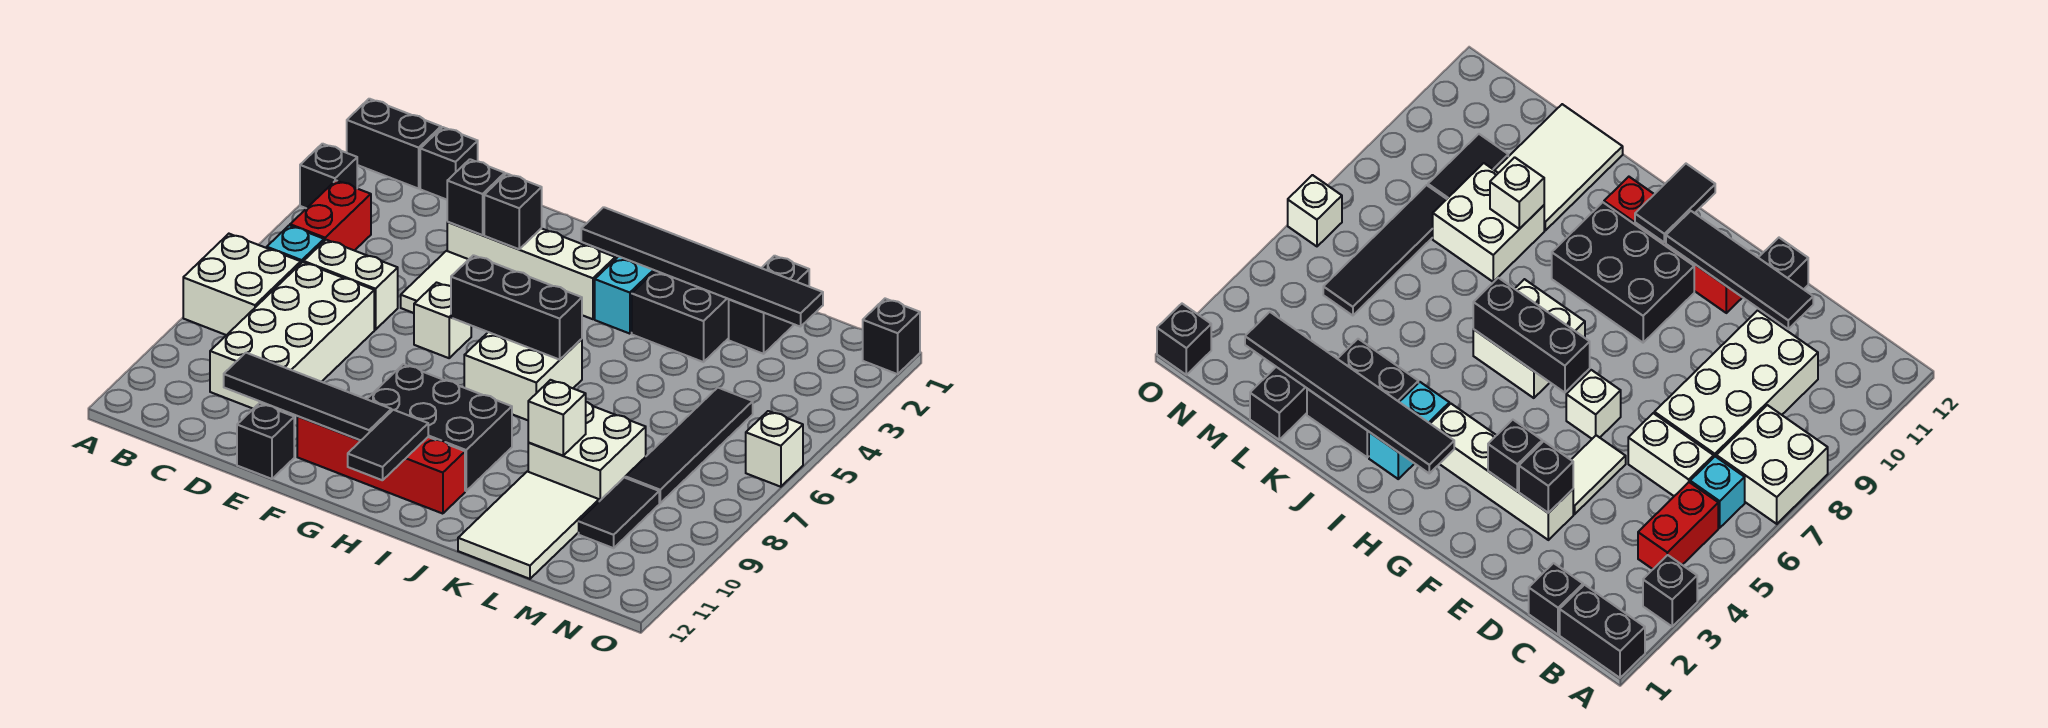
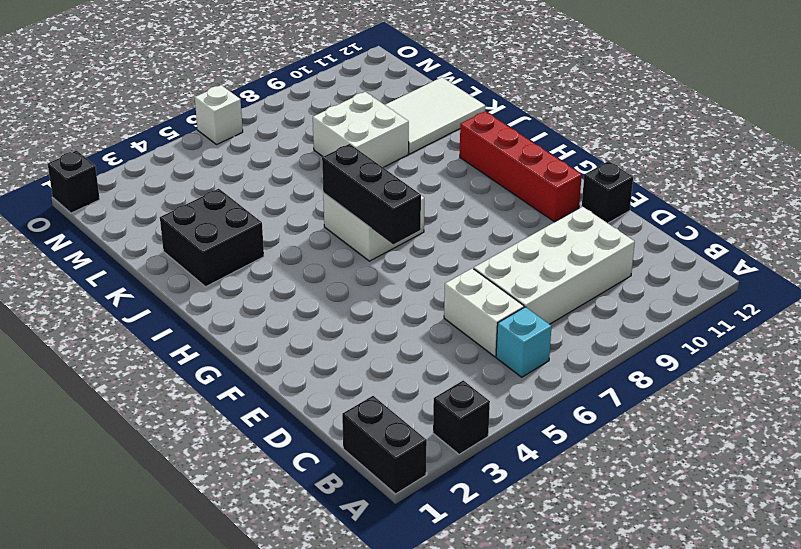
none -> white 2x2 brick [183,234,301,335]
none -> red 1x2 brick [290,181,371,251]
none -> black 1x1 brick [420,127,478,200]
none -> white 1x4 brick [447,222,615,319]

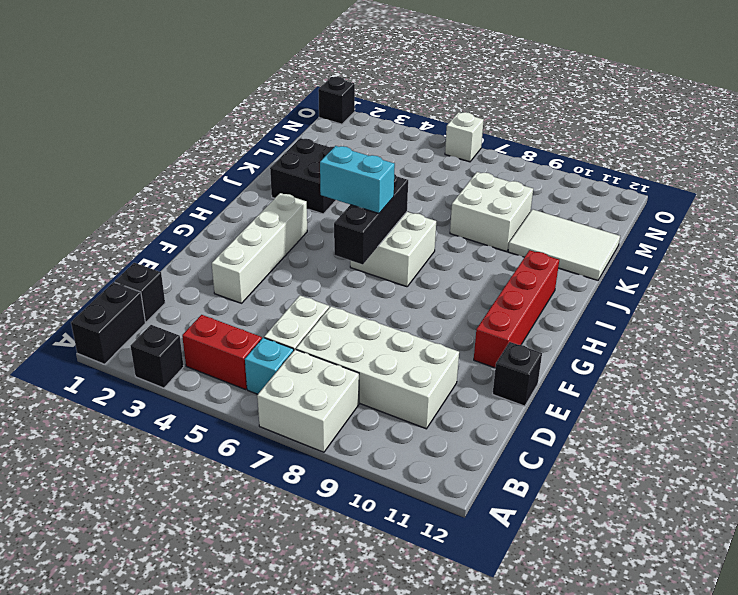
cyan 1x2 brick [320,146,395,213] -> cyan 1x2 brick moved to [595,256,655,334]
none -> white 1x2 tile [401,251,469,313]
none -> white 1x1 brick [414,283,471,358]
none -> black 2x3 brick [367,364,512,491]
none -> black 1x2 brick [729,256,809,354]

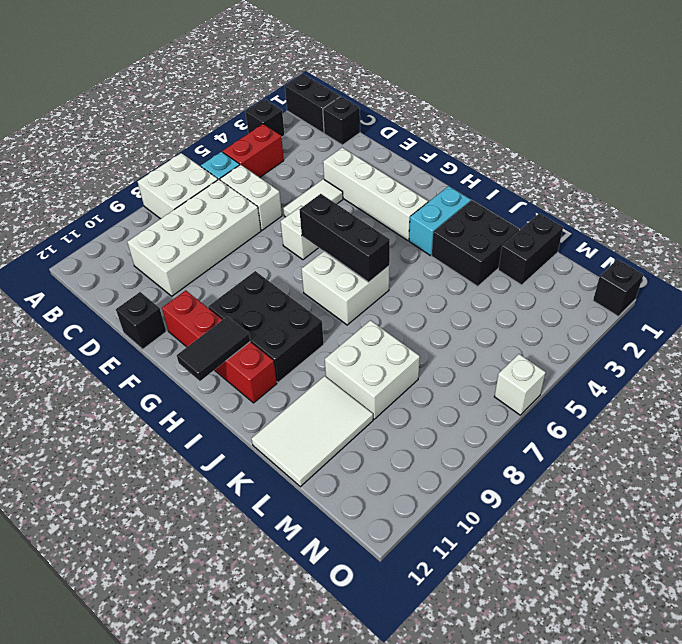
none -> black 1x4 tile [625,388,753,503]
none -> black 1x2 tile [579,478,659,548]
none -> black 1x4 tile [224,353,391,440]
none -> black 1x1 brick [447,159,505,235]

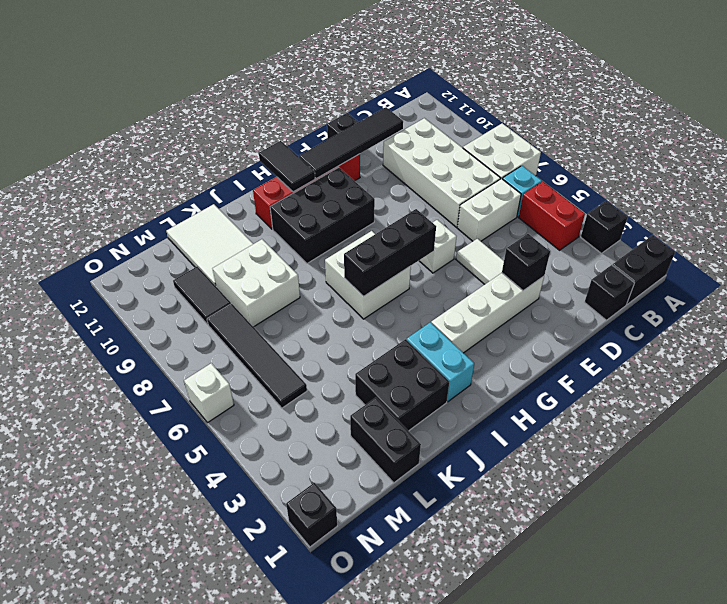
none -> black 1x1 brick [484,174,542,249]
none -> black 1x6 tile [581,207,823,327]
none -> white 1x1 brick [528,380,586,455]

